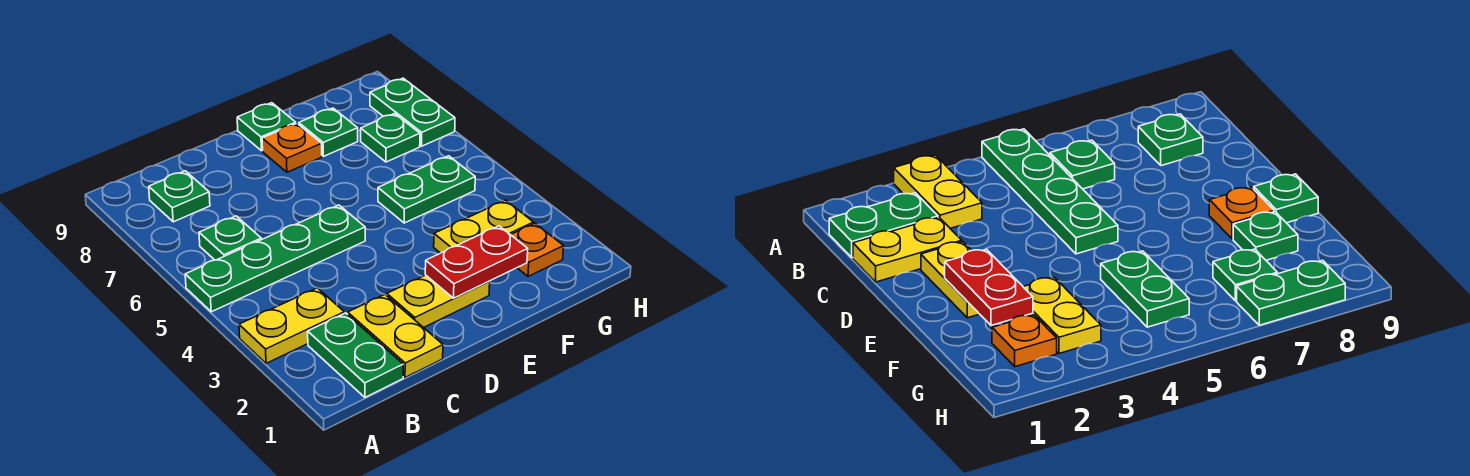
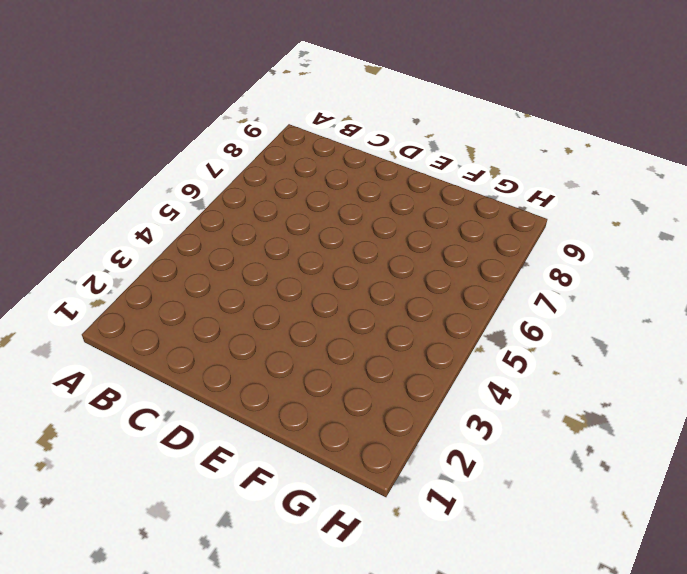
none -> yellow 1x2 plate [239,288,344,363]
none -> green 1x4 plate [185,205,365,312]
none -> green 1x2 plate [308,313,403,397]

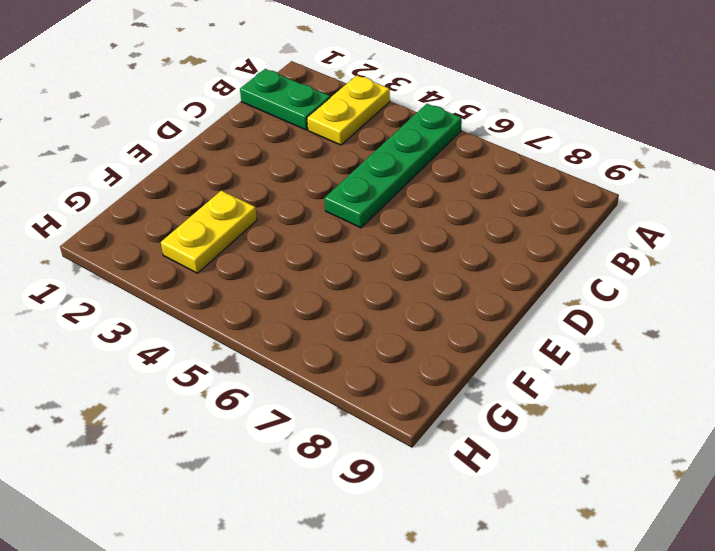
none -> green 1x1 plate [199,216,262,260]
none -> green 1x1 plate [149,171,210,222]
none -> yellow 1x2 plate [348,294,443,377]

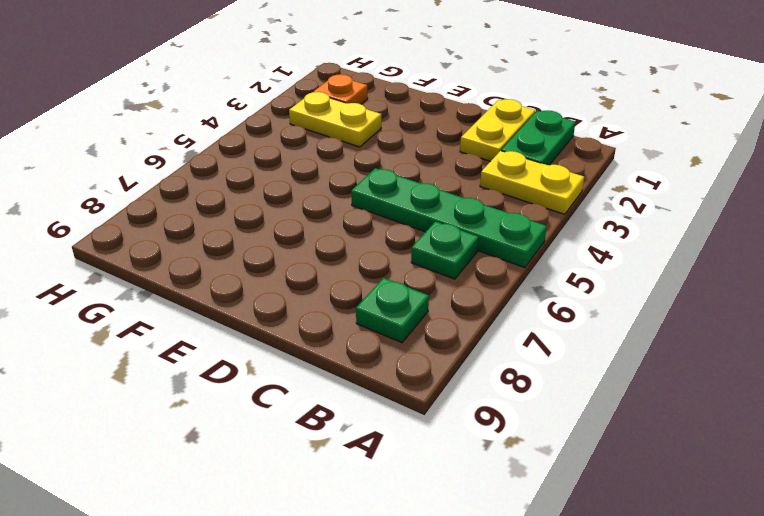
none -> yellow 1x2 plate [387,275,490,328]
none -> orange 1x1 plate [262,123,322,172]
none -> green 1x1 plate [237,103,296,151]

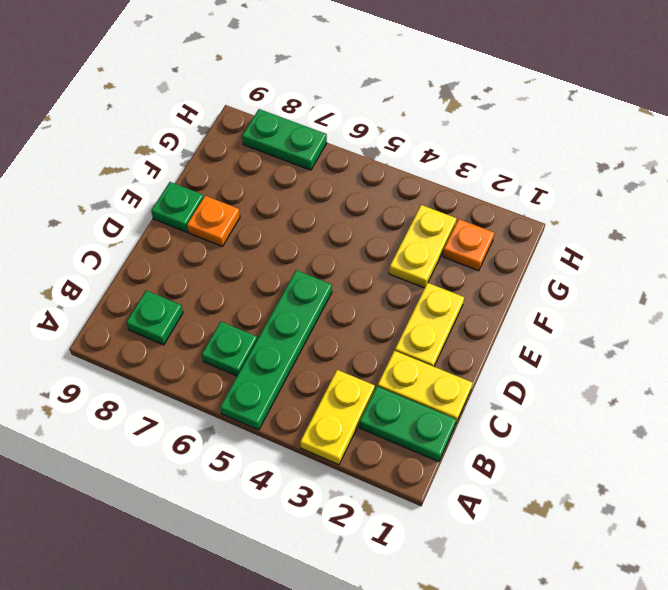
none -> green 1x2 plate [378,156,475,223]
none -> green 1x1 plate [299,108,358,156]
none -> green 1x1 plate [361,114,420,162]

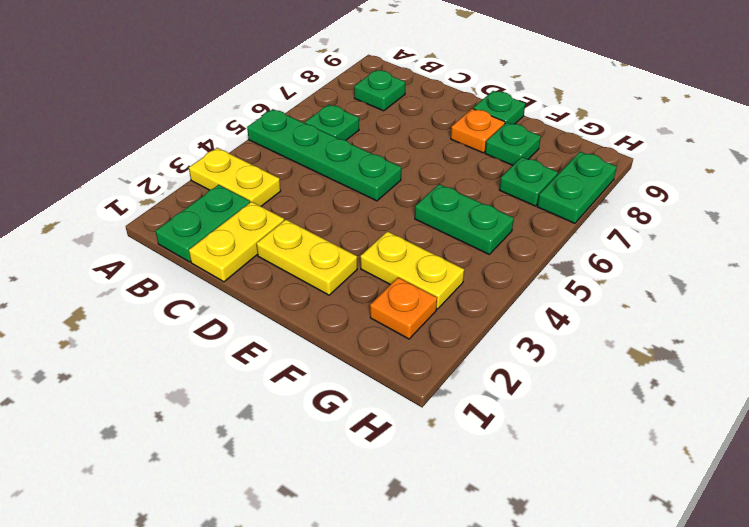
none -> red 1x2 plate [425,226,528,298]

